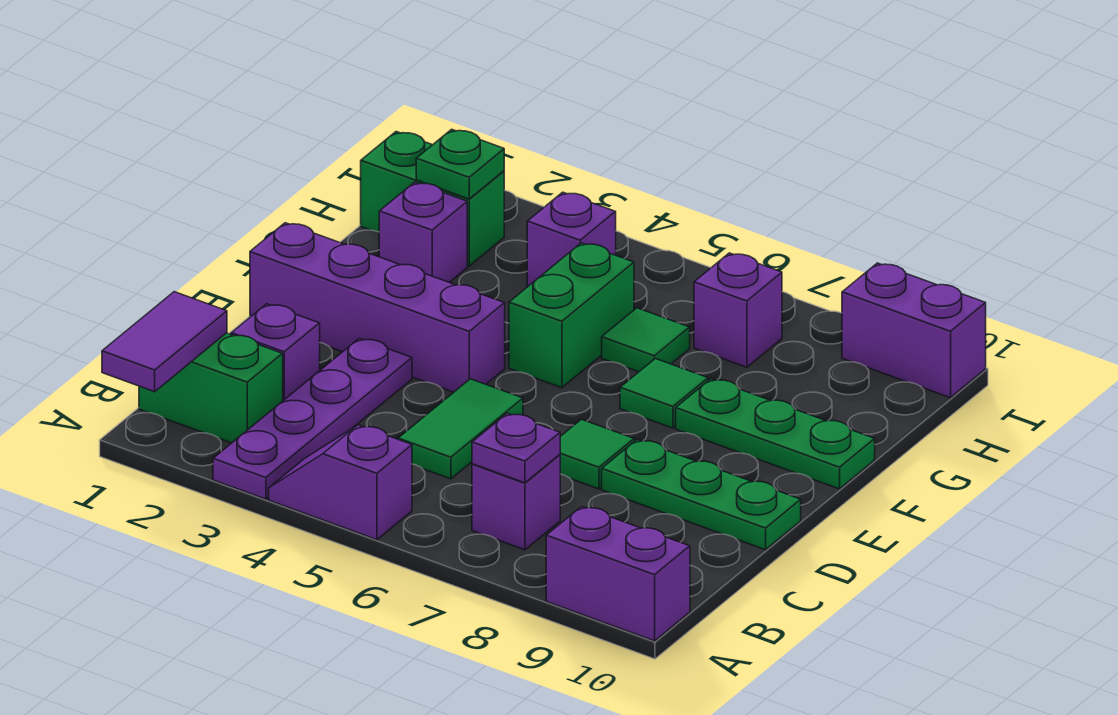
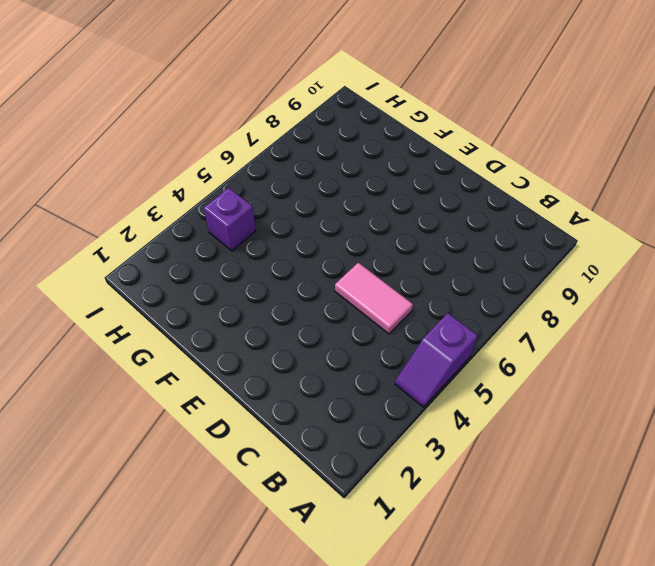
pink 1x2 tile [335,263,413,334] -> green 1x2 tile [398,379,523,479]
none -> purple 1x4 plate [213,338,412,499]
none -> purple 1x2 brick [546,506,690,641]
none -> green 1x2 brick [139,333,283,443]

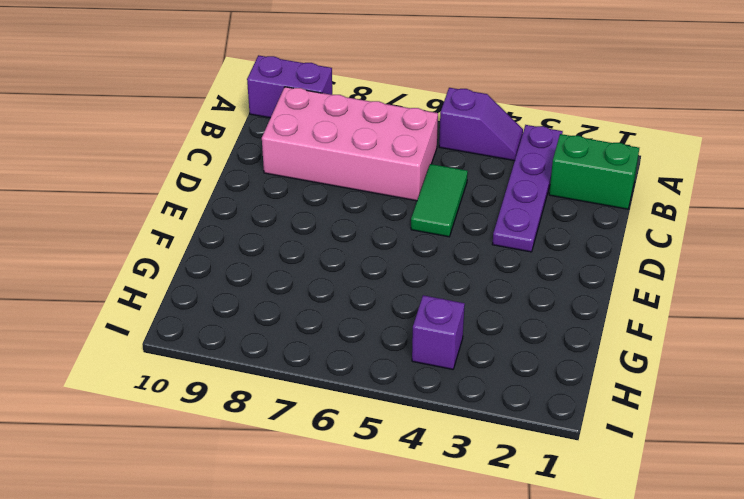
pink 2x4 brick [262,87,438,201] -> purple 1x1 brick [472,455,560,550]
none -> purple 1x1 brick [231,304,320,400]
none -> green 1x1 tile [560,419,634,489]
none -> green 1x3 plate [602,440,801,550]

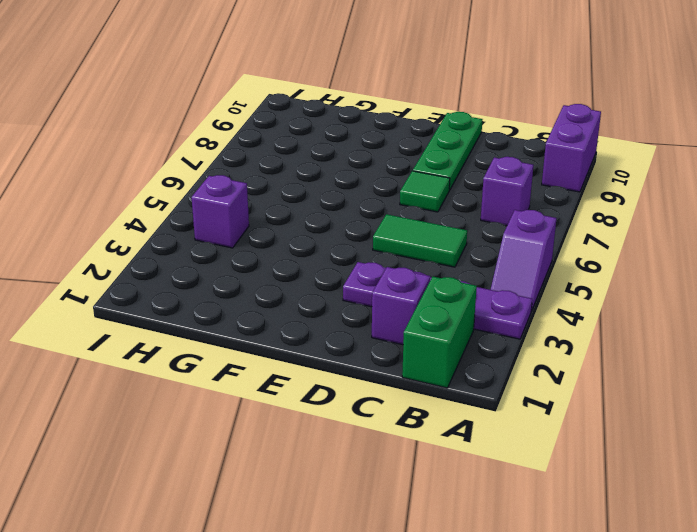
none -> purple 1x4 brick [250,223,505,392]
none -> green 1x2 brick [509,243,634,388]
none -> green 1x1 tile [620,359,708,428]

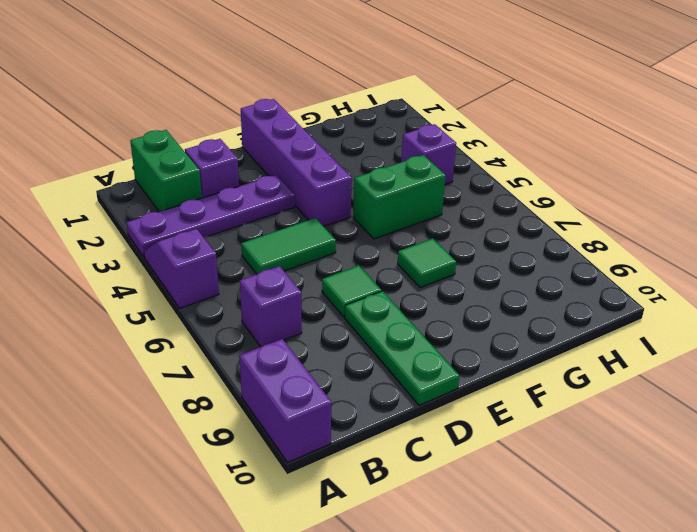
none -> green 1x3 plate [676,379,875,489]
none -> purple 1x1 brick [379,182,467,282]
none -> green 1x1 tile [602,308,690,372]

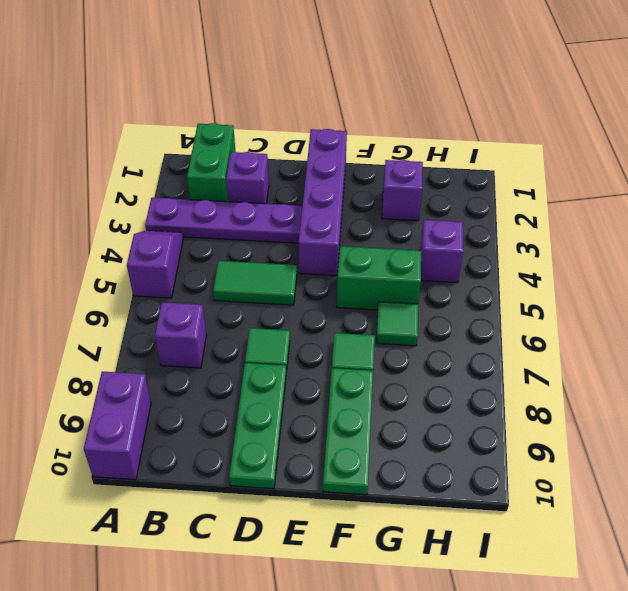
none -> green 1x2 brick [361,132,504,266]
none -> purple 1x1 brick [694,253,782,367]
none -> purple 1x2 brick [842,263,986,398]

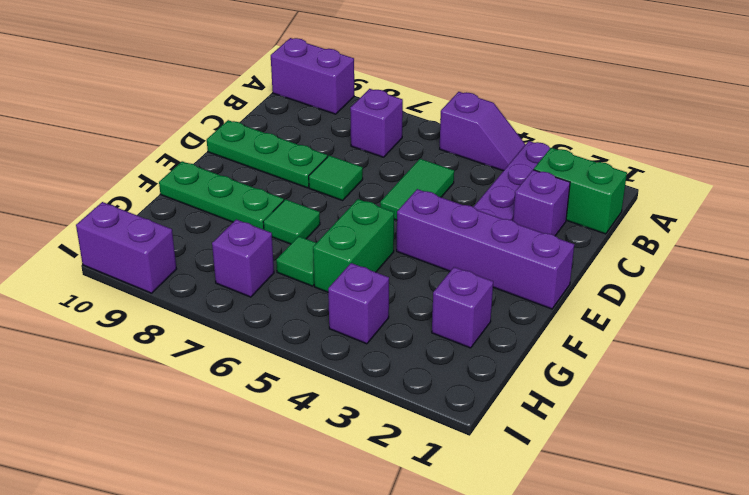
none -> green 1x2 brick [361,132,504,266]
none -> purple 1x2 tile [102,292,227,392]
none -> purple 1x1 plate [472,413,560,483]

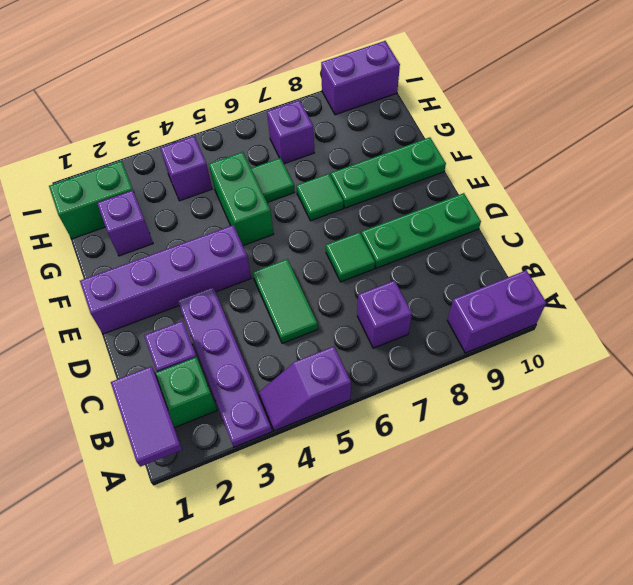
none -> purple 1x1 plate [472,413,560,483]
none -> green 1x1 plate [416,129,504,199]

